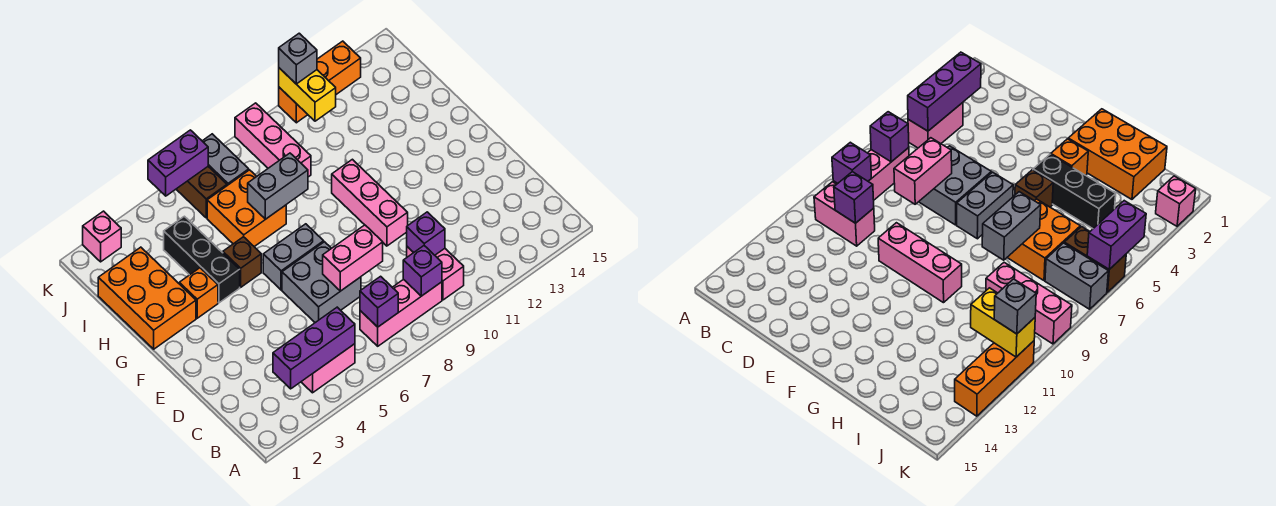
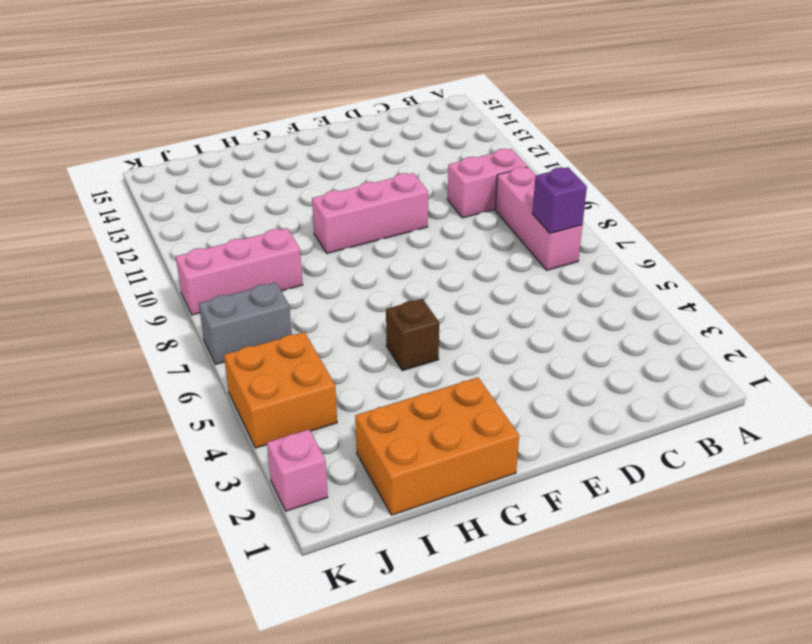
orange 2x2 brick [224,332,337,448] -> orange 2x2 brick moved to [207,170,286,247]
none -> pink 1x2 brick [301,344,355,393]
none -> grey 2x2 brick [282,242,361,323]
none -> grey 1x2 brick [263,224,324,290]

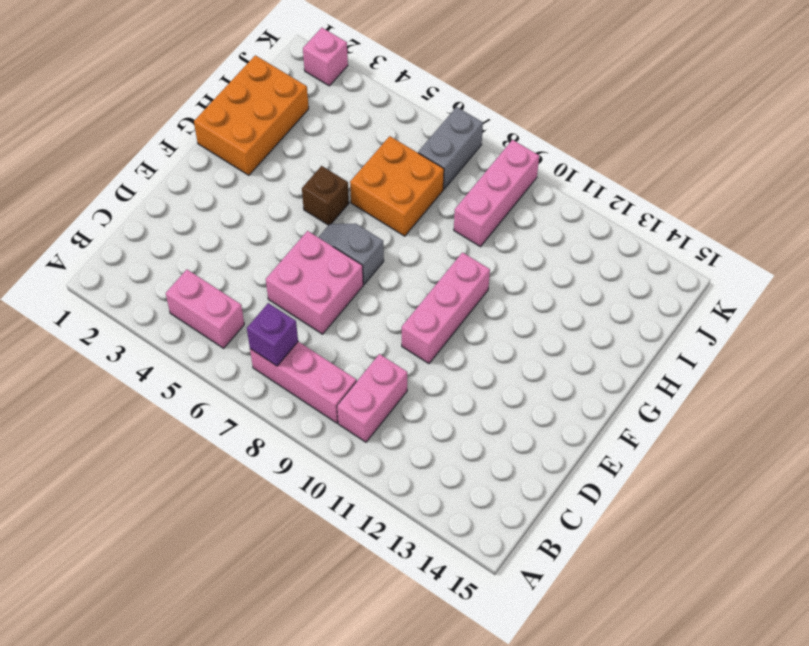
pink 2x2 brick [266,231,363,334] -> grey 2x2 brick [282,242,361,323]
grey 1x2 slope [318,223,384,284] -> grey 1x2 brick [263,224,324,290]
none -> orange 1x1 brick [179,268,218,318]
none -> black 1x3 brick [164,216,240,303]
none -> brown 1x2 brick [176,167,227,218]

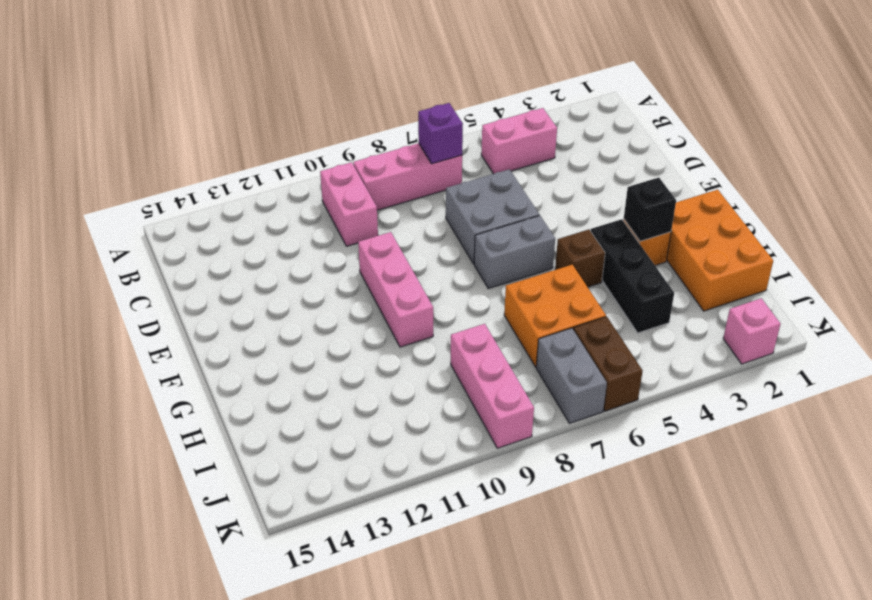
black 1x1 brick [624,178,676,241] -> none
none -> orange 1x3 brick [279,41,361,123]
none -> purple 1x3 brick [273,307,355,389]
none -> purple 1x1 brick [403,246,442,296]

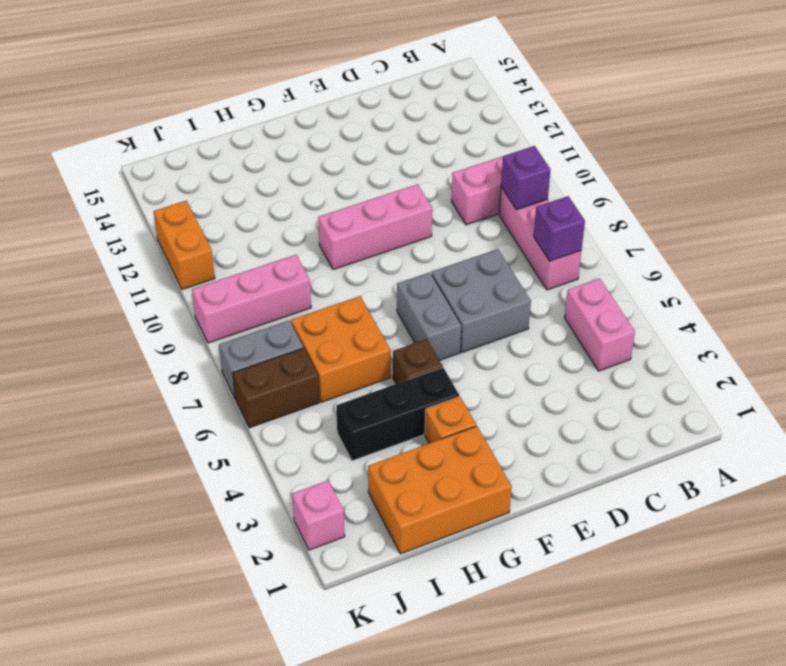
orange 1x2 brick [154,201,215,290] -> orange 1x3 brick [279,41,361,123]
none -> purple 1x3 brick [273,307,355,389]
none -> purple 1x1 brick [407,212,445,255]
none -> pink 1x2 brick [323,225,383,291]

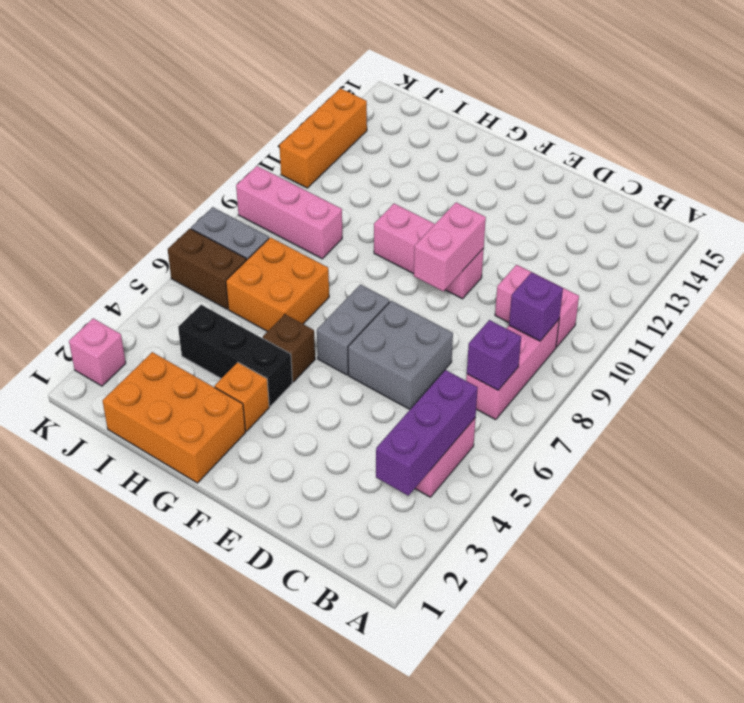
pink 1x2 brick [414,202,486,291] -> pink 1x2 brick moved to [323,225,383,291]
none -> purple 1x1 brick [407,212,445,255]
none -> grey 1x2 brick [248,153,308,219]
none -> yellow 1x2 brick [279,68,336,121]

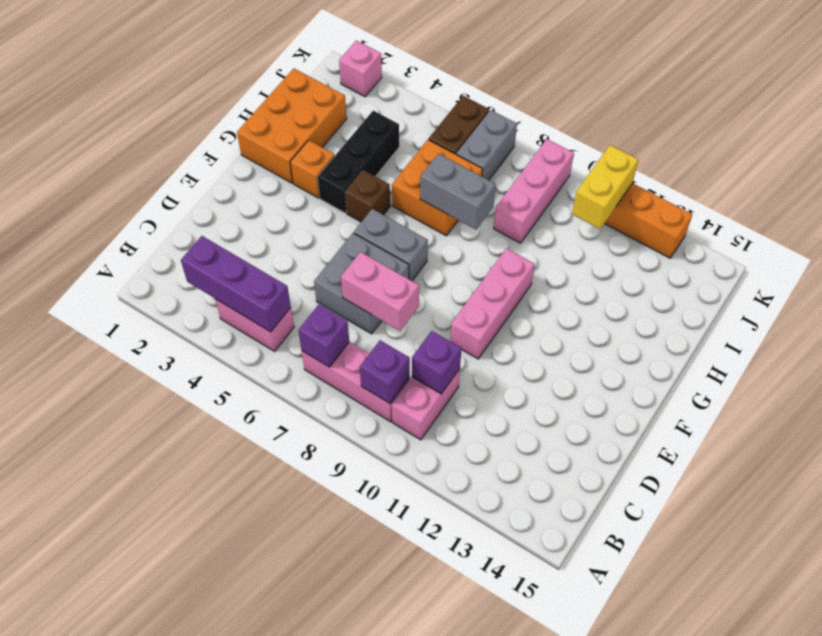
none -> purple 1x2 brick [148,130,208,196]
none -> grey 1x1 brick [279,33,317,84]

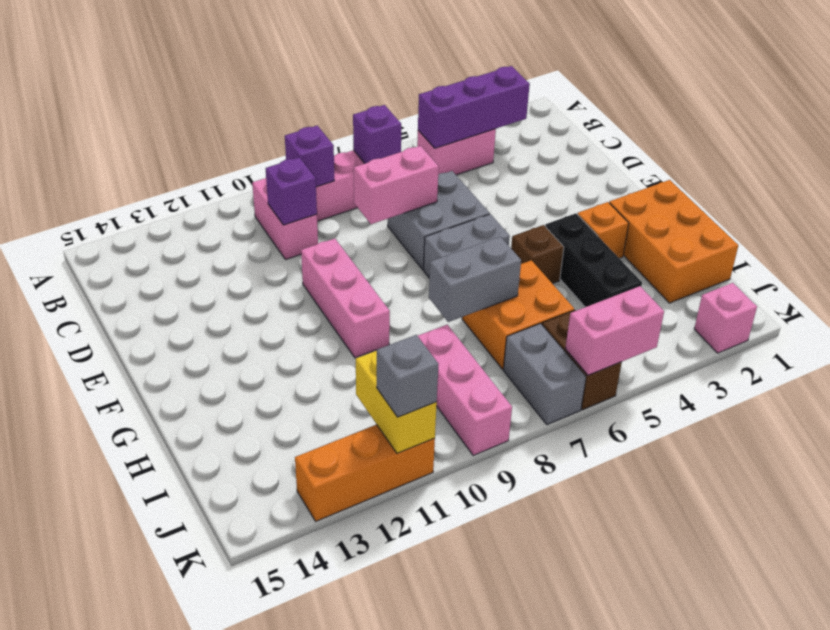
pink 1x2 brick [565,286,664,375] -> purple 1x2 brick [148,130,208,196]

